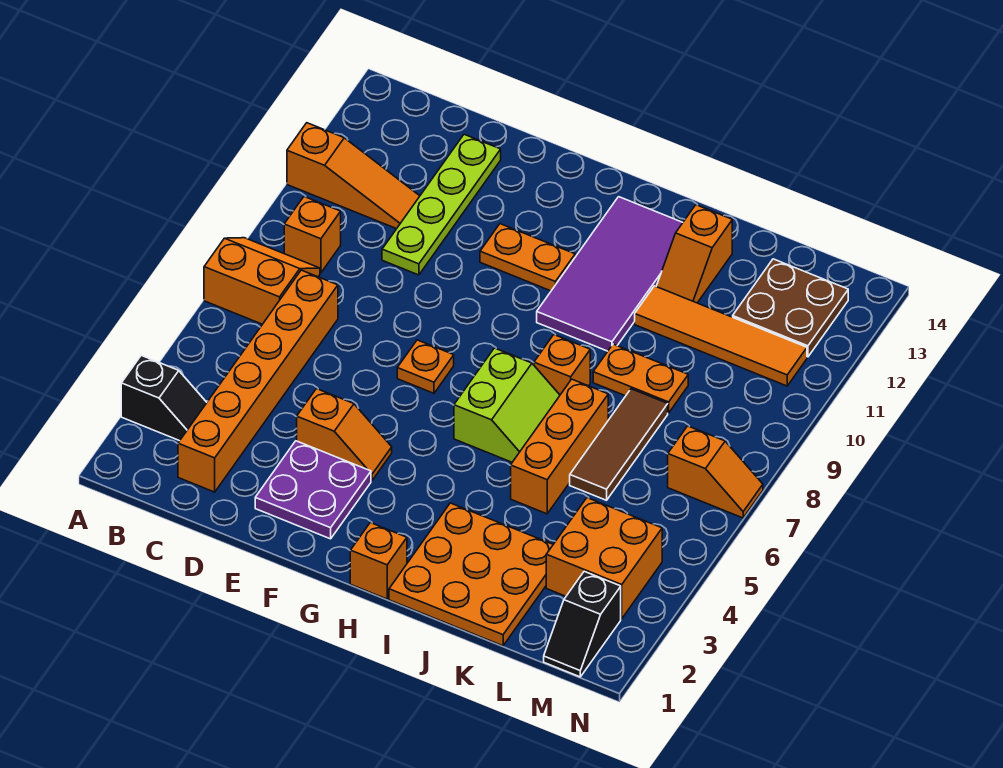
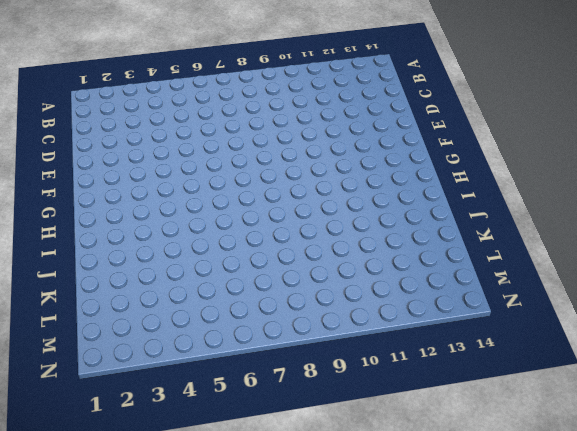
none -> black 1x2 slope [121,355,207,441]
none -> orange 2x2 slope [204,238,320,324]
none -> orange 1x3 slope [287,123,420,229]

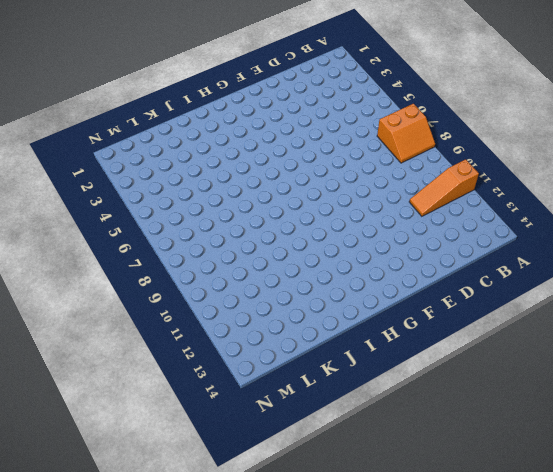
none -> black 1x2 slope [121,355,207,441]
none -> orange 1x1 brick [284,197,341,273]
none -> orange 1x6 brick [178,270,338,492]

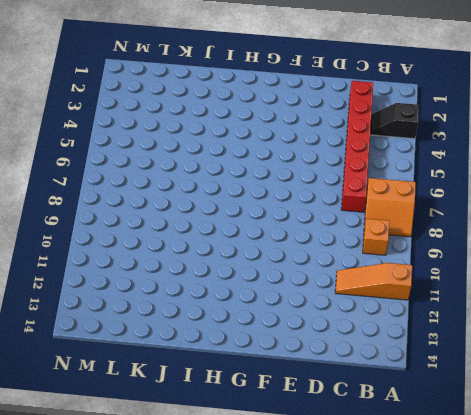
red 1x6 brick [341,81,373,212] -> orange 1x6 brick [178,270,338,492]
none -> lime 1x4 plate [382,134,501,275]
none -> purple 2x2 plate [255,441,371,539]
none -> orange 1x2 slope [297,389,392,481]

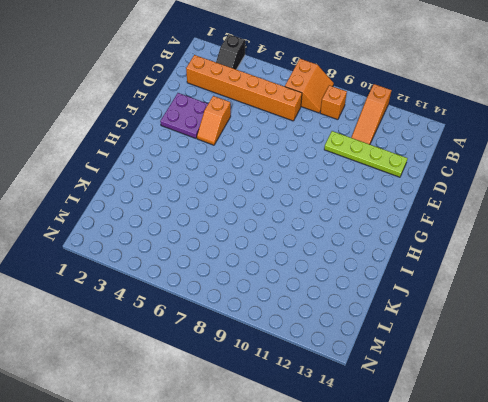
none -> orange 1x1 plate [397,340,454,393]
none -> orange 1x2 plate [480,224,575,291]
none -> orange 1x1 brick [350,523,407,599]

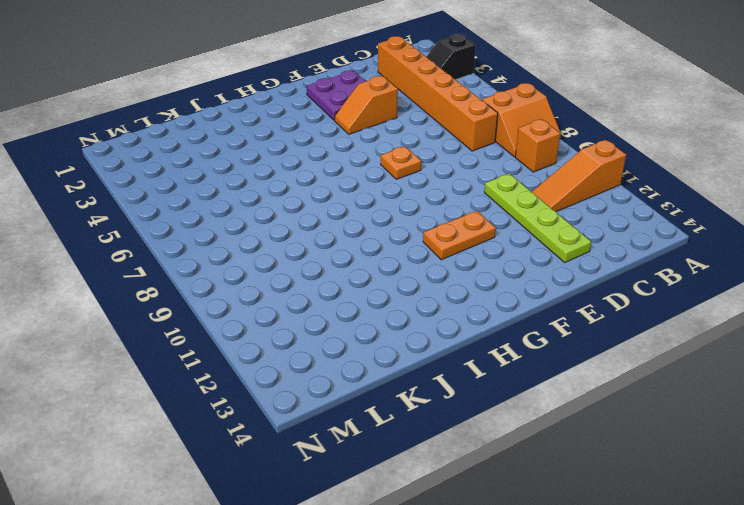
none -> orange 1x1 brick [350,523,407,599]
none -> lime 2x2 slope [454,348,560,462]
none -> purple 2x4 tile [537,197,683,351]

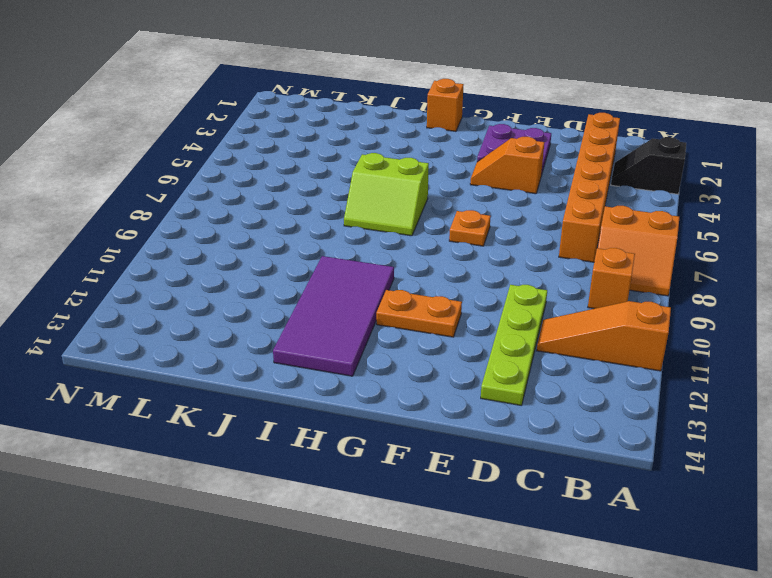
lime 2x2 slope [344,153,429,236] -> lime 2x2 slope turned to [454,348,560,462]
none -> orange 3x3 plate [389,503,553,646]
none -> orange 1x1 brick [534,335,590,395]
none -> orange 1x3 brick [511,379,608,514]

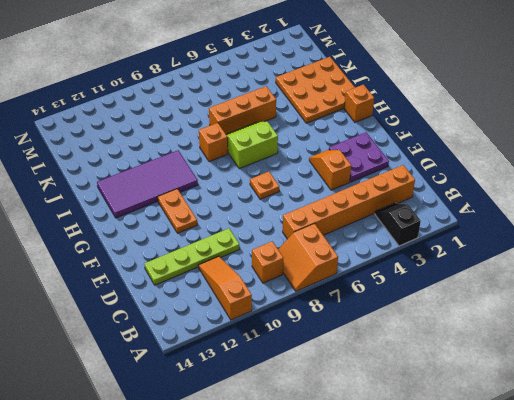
none -> orange 1x2 plate [593,344,688,413]
none -> orange 1x4 tile [635,286,807,386]
none -> orange 1x2 slope [656,205,732,303]

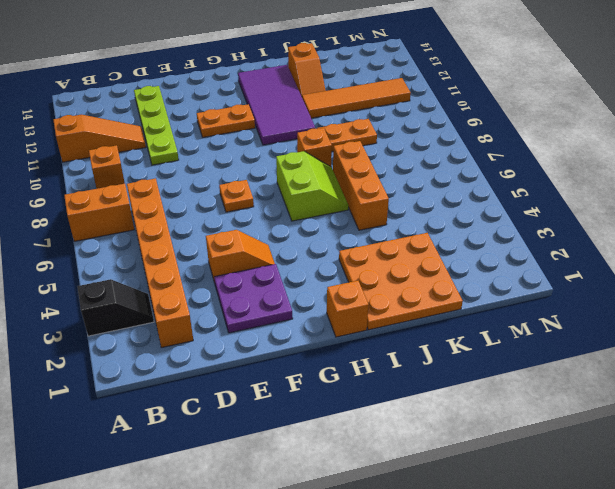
none -> brown 1x3 tile [570,389,668,500]
none -> orange 2x2 brick [546,498,662,619]
none -> brown 2x2 plate [733,259,848,357]

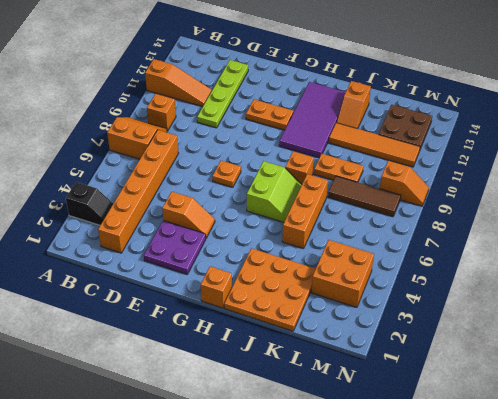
brown 1x3 tile [328,176,401,217] -> brown 1x3 tile turned to [570,389,668,500]
orange 1x2 slope [380,161,429,206] -> orange 1x2 slope moved to [668,426,763,518]
none -> black 1x2 slope [544,571,621,677]

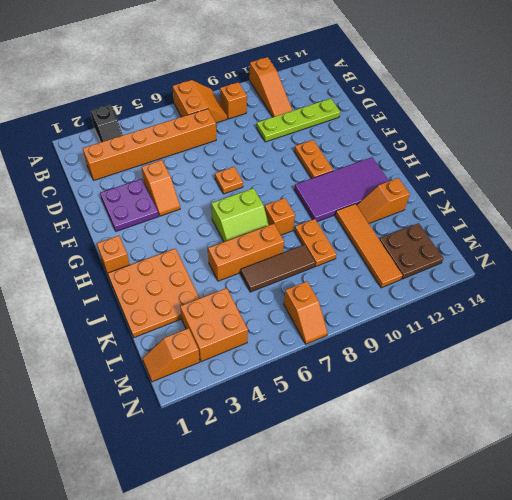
orange 1x2 slope [142,328,200,382] -> black 1x2 slope [544,571,621,677]

